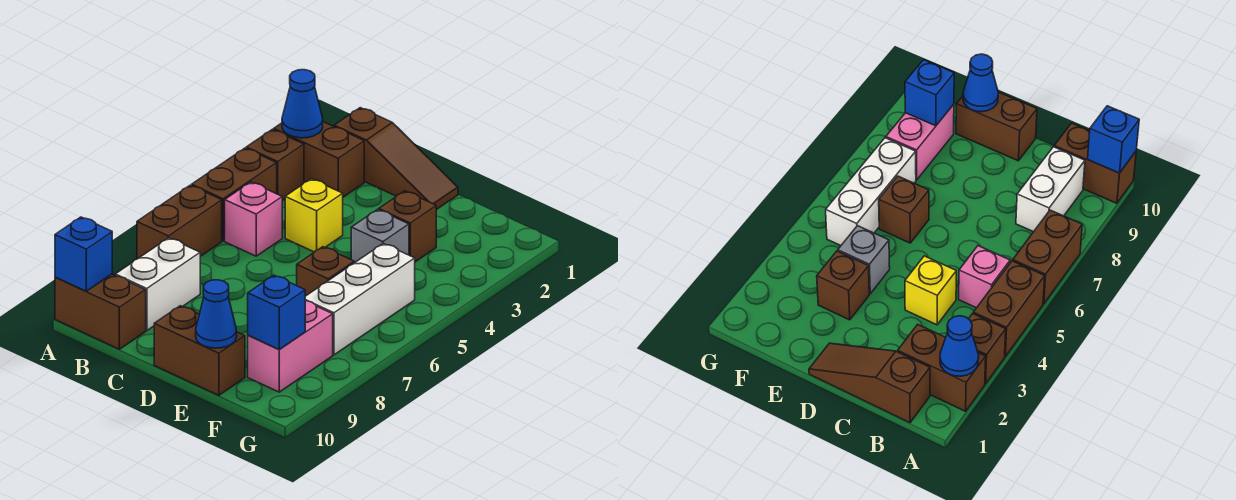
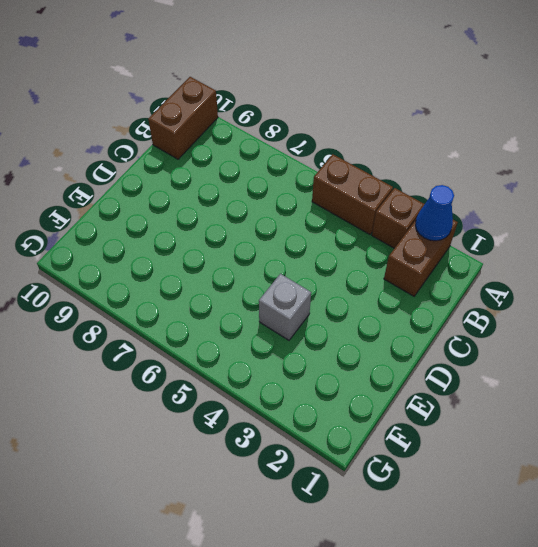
none -> brown 1x2 brick [137,185,222,259]
none -> brown 1x3 slope [334,108,458,210]
none -> pink 1x1 brick [225,182,282,256]

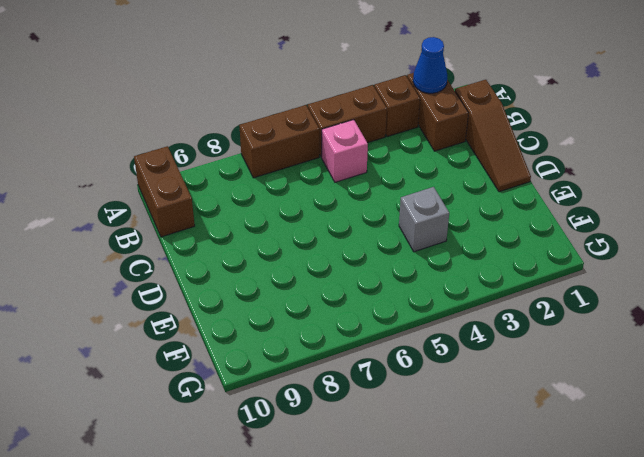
none -> white 1x2 brick [115,238,200,331]
none -> yellow 1x1 brick [285,179,343,252]
none -> brown 1x2 brick [154,306,245,395]

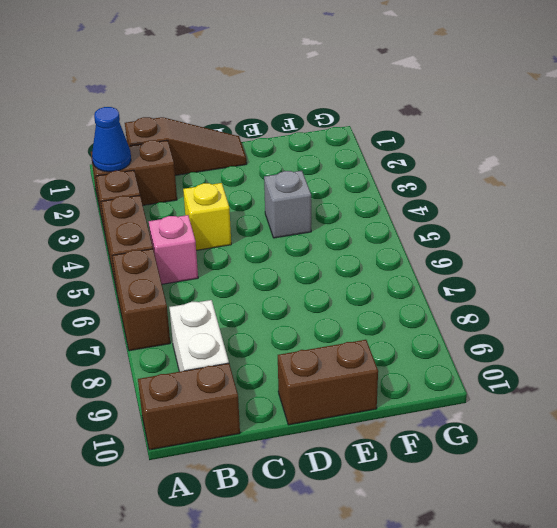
none -> brown 1x1 brick [379,191,436,262]
none -> brown 1x1 brick [297,247,354,296]
none -> white 1x3 brick [305,244,415,355]

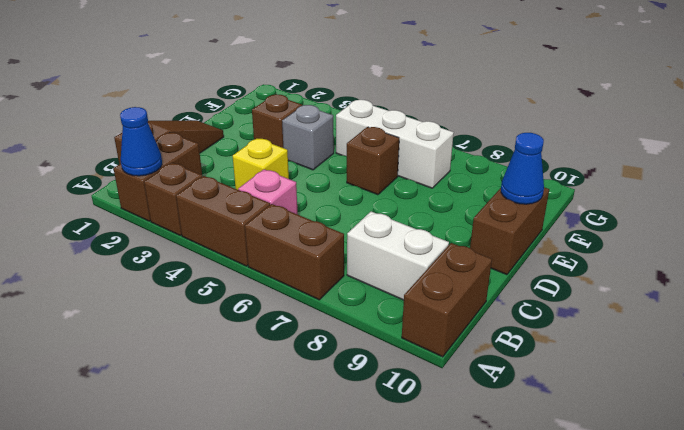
none -> pink 1x2 brick [248,301,333,392]
none -> blue 1x1 brick [55,217,112,291]
none -> blue 1x1 brick [248,275,305,350]

